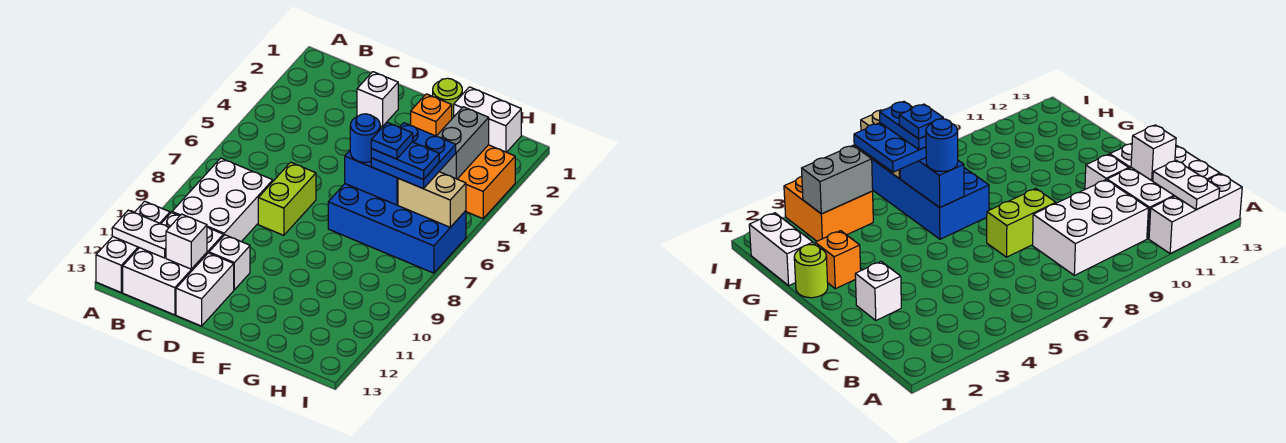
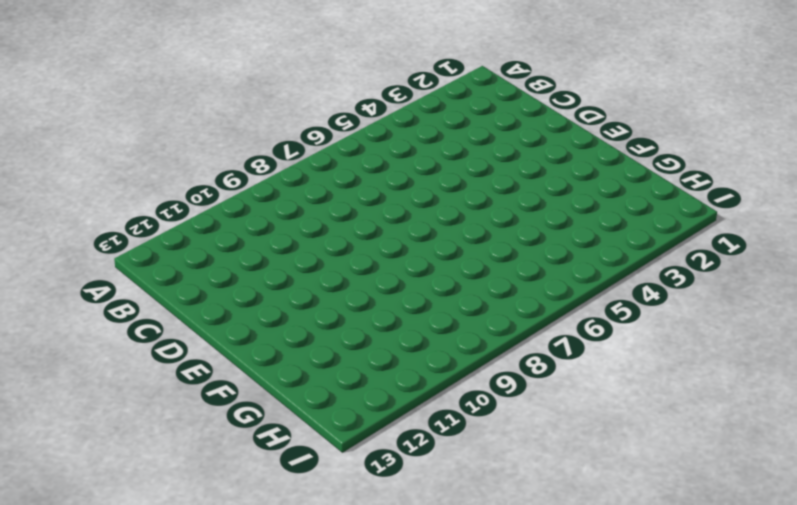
none -> white 1x3 brick [96,201,170,292]
none -> white 2x3 brick [172,158,273,242]
none -> white 2x3 brick [123,213,223,315]

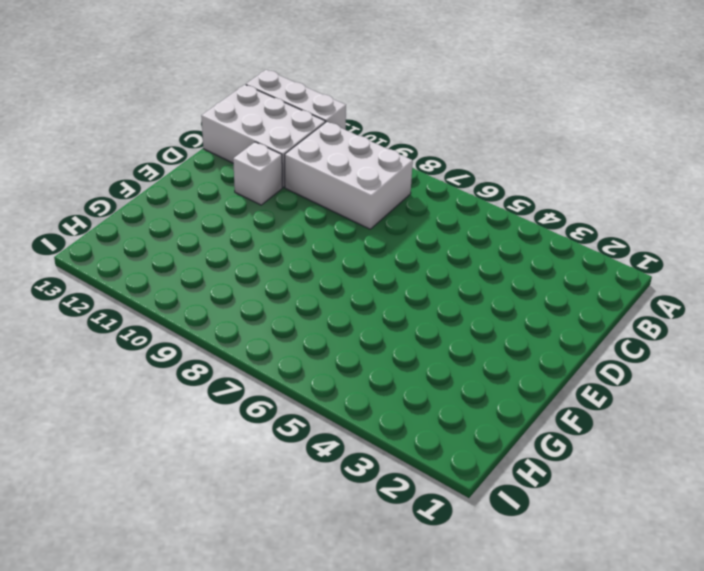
none -> white 1x1 brick [357,72,398,127]
none -> lime 1x2 brick [258,162,316,235]
none -> white 1x2 brick [176,253,234,326]

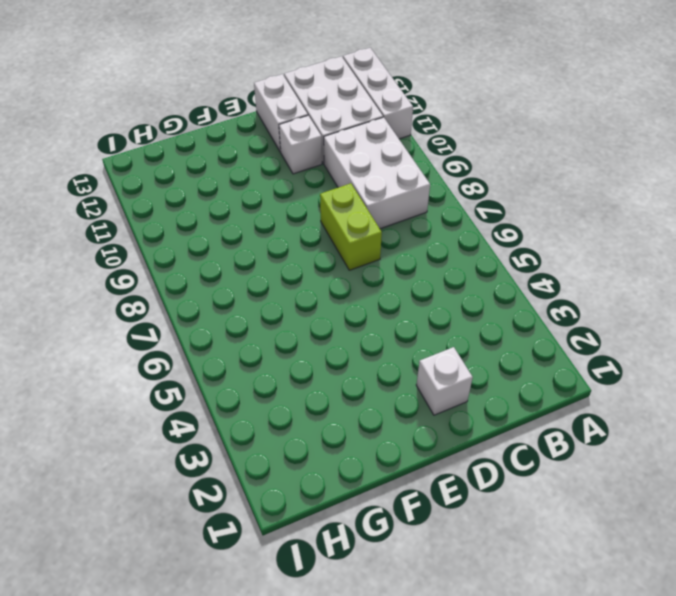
none -> lime 1x1 round brick [433,78,462,118]
none -> orange 1x1 brick [411,94,452,136]
none -> blue 2x4 brick [328,184,466,273]

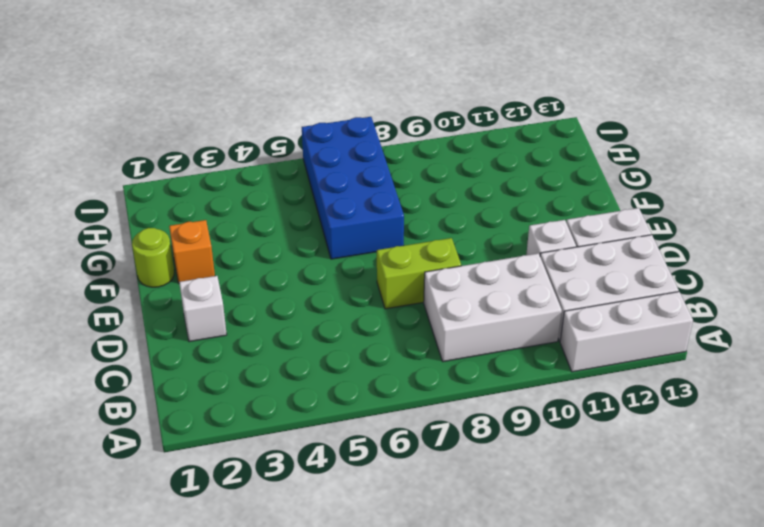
none -> white 1x2 brick [454,87,521,152]
none -> orange 2x2 brick [458,145,515,219]
none -> white 1x2 plate [112,210,169,258]

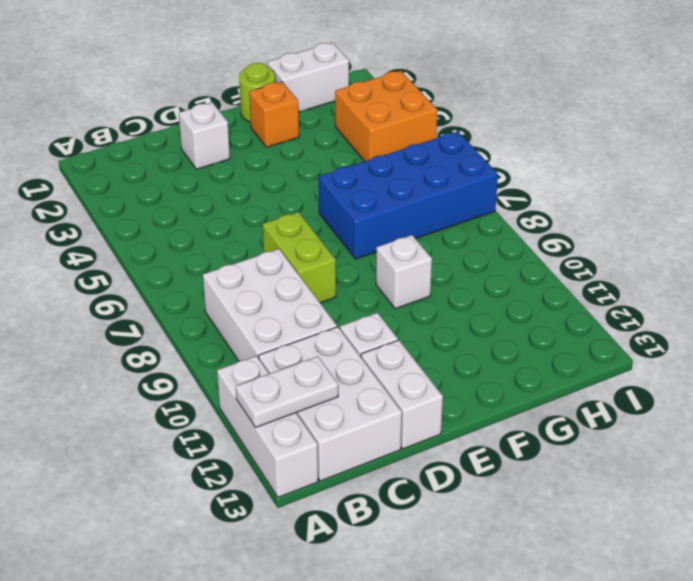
white 1x1 brick [376,235,432,309] -> white 1x1 brick moved to [166,214,207,269]
none -> blue 1x2 brick [345,151,398,205]
none -> grey 1x2 brick [437,107,489,179]
none -> tan 1x2 brick [398,172,466,227]

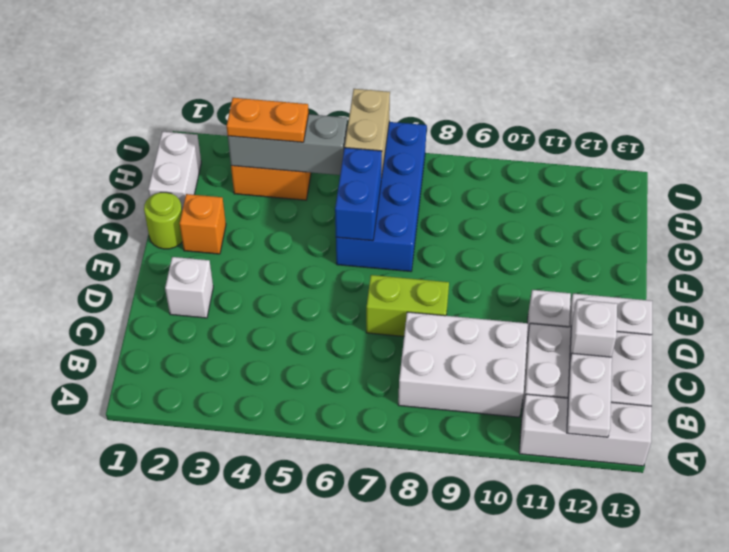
grey 1x3 brick [228,114,347,175] -> grey 1x2 brick [437,107,489,179]
orange 1x2 plate [227,98,309,142] -> none
none -> blue 1x1 round brick [350,114,380,163]
none -> blue 2x2 plate [371,123,456,189]
none -> blue 1x2 plate [371,142,439,179]

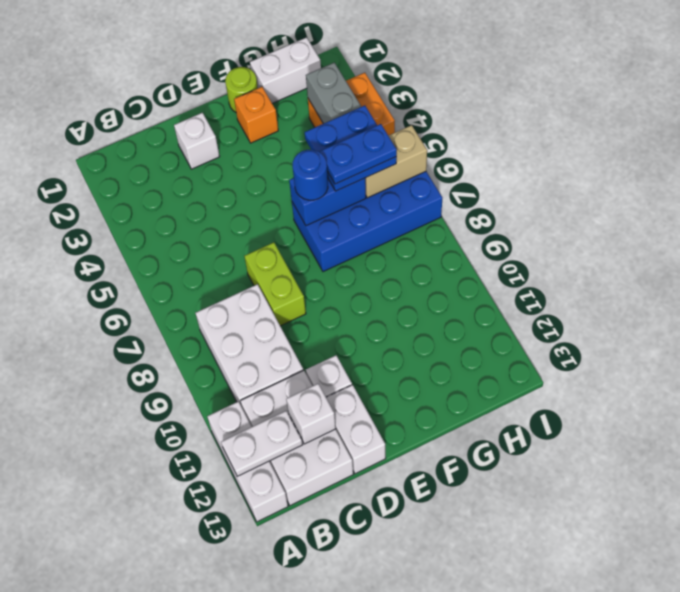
none -> blue 1x1 plate [371,122,413,159]

